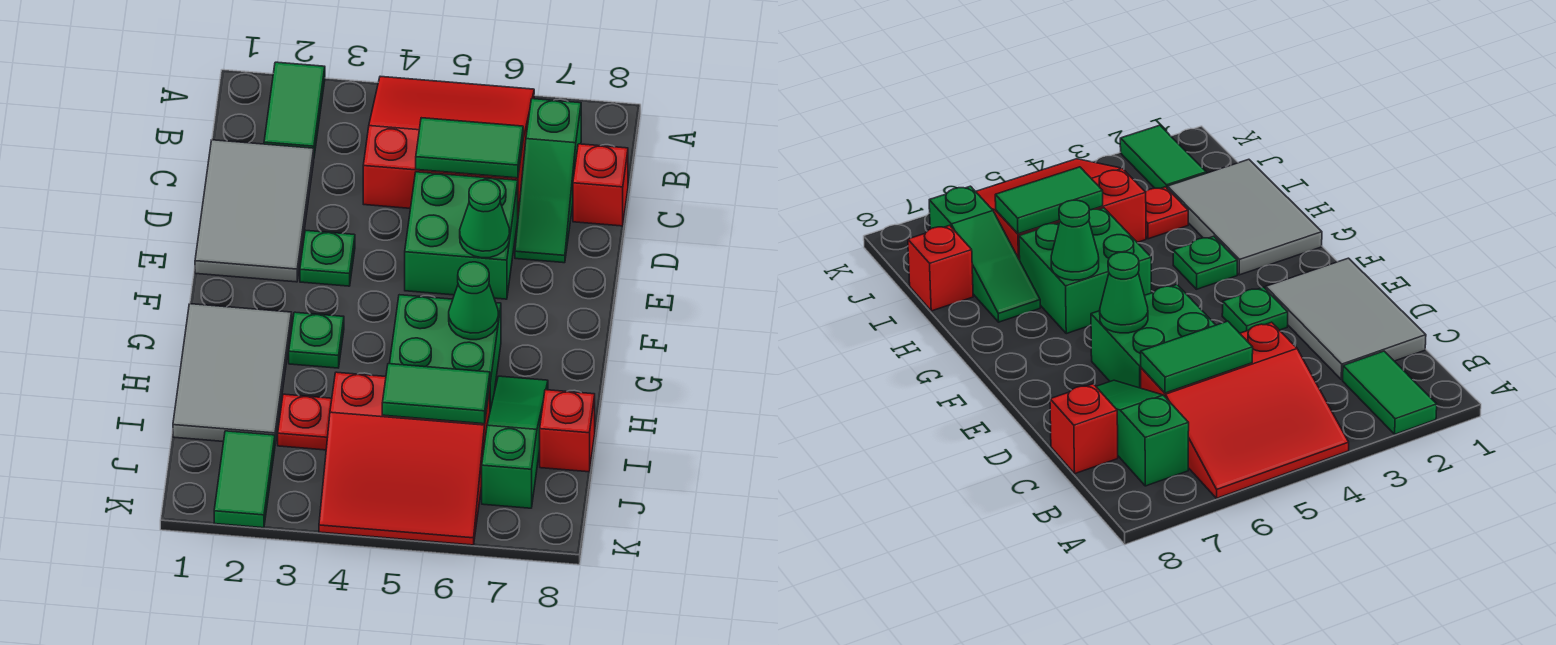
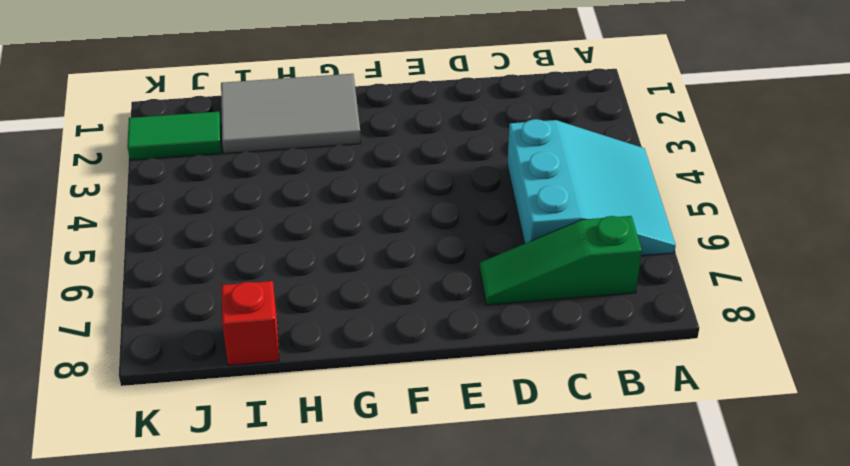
cyan 3x3 slope [507,119,676,256] -> red 3x3 slope [363,76,534,214]
none -> green 1x2 tile [264,62,325,155]
none -> grey 2x3 tile [195,140,314,282]
none -> red 1x1 brick [573,144,628,226]

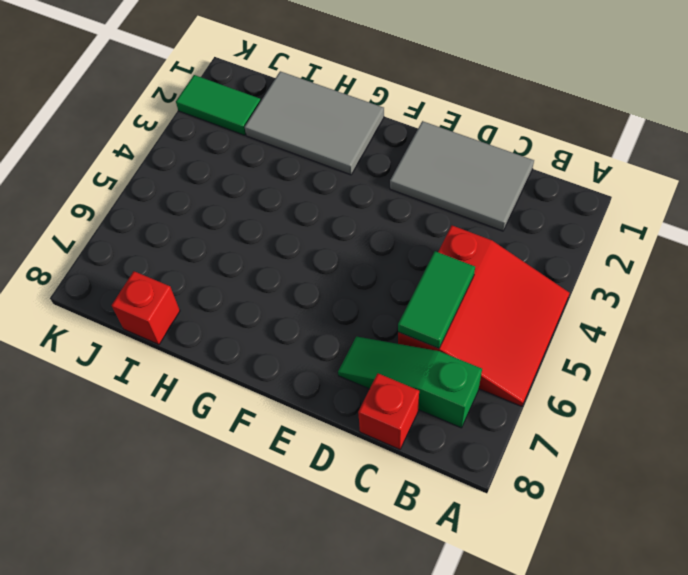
none -> green 1x2 tile [264,62,325,155]
none -> green 2x2 brick [405,172,518,299]
none -> green 1x1 plate [300,230,355,286]

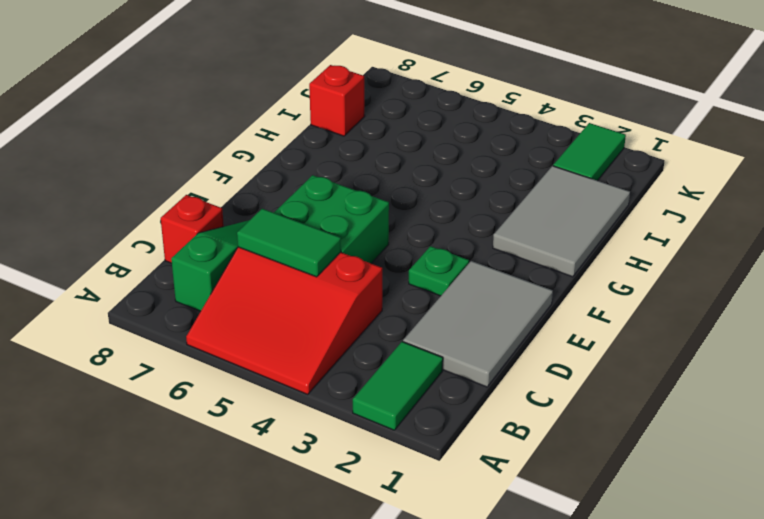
none -> green 1x1 plate [289,312,344,368]
none -> green 2x2 brick [390,295,501,410]
none -> green 1x3 slope [482,376,548,508]

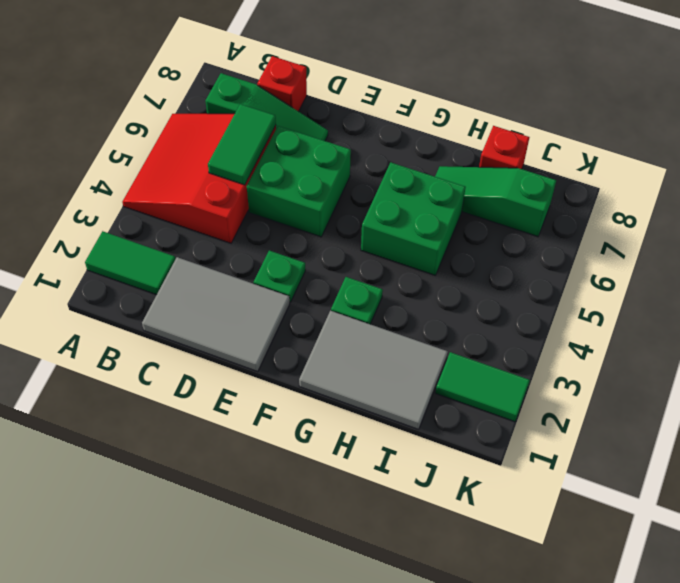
none -> red 1x1 plate [278,394,332,450]
none -> red 3x3 slope [319,372,490,545]
none -> green 1x1 cone [460,180,510,258]

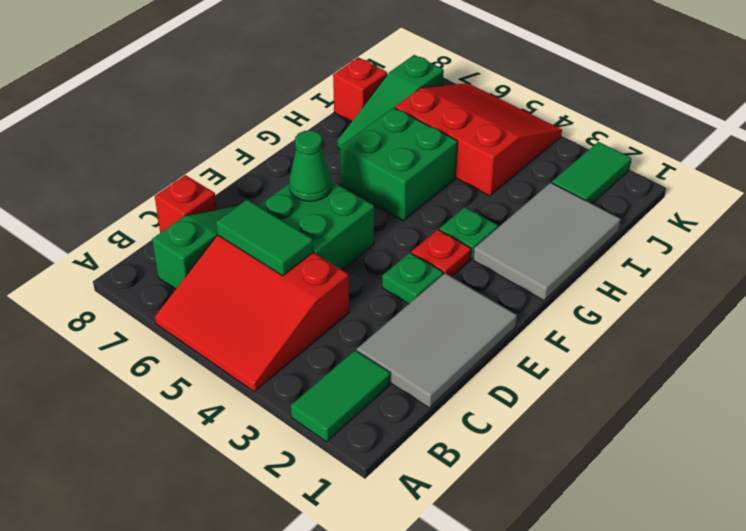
red 1x1 plate [411,230,471,277] -> red 1x1 plate moved to [278,394,332,450]
none -> green 1x1 cone [449,262,498,340]
none -> green 1x2 tile [382,364,490,424]

